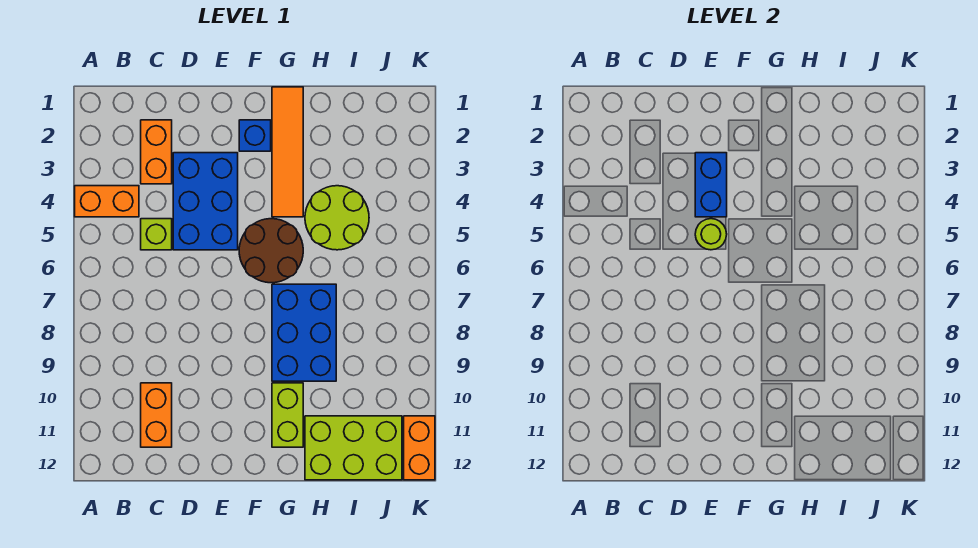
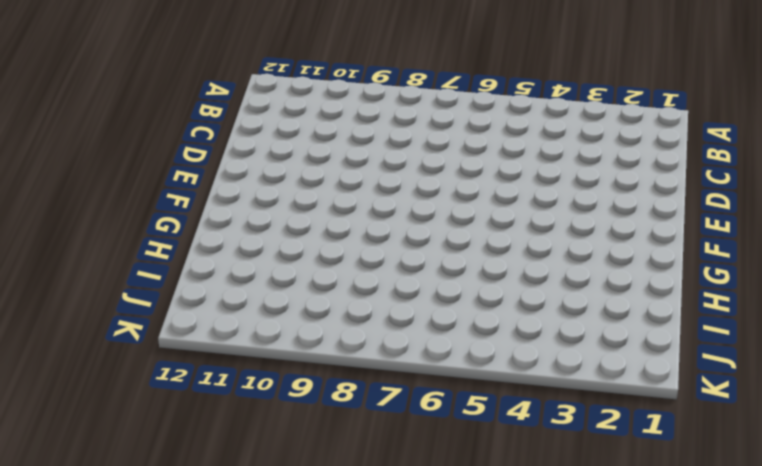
none -> orange 1x2 brick [75,186,139,217]
none -> orange 1x2 brick [141,120,172,184]
none -> lime 1x1 brick [141,219,172,250]

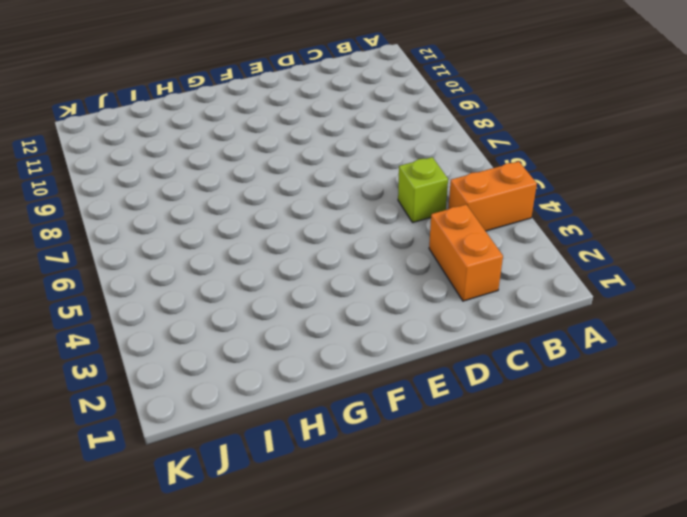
none -> orange 1x2 brick [141,383,172,447]
none -> blue 2x3 brick [173,153,238,250]
none -> blue 1x1 brick [239,120,271,151]

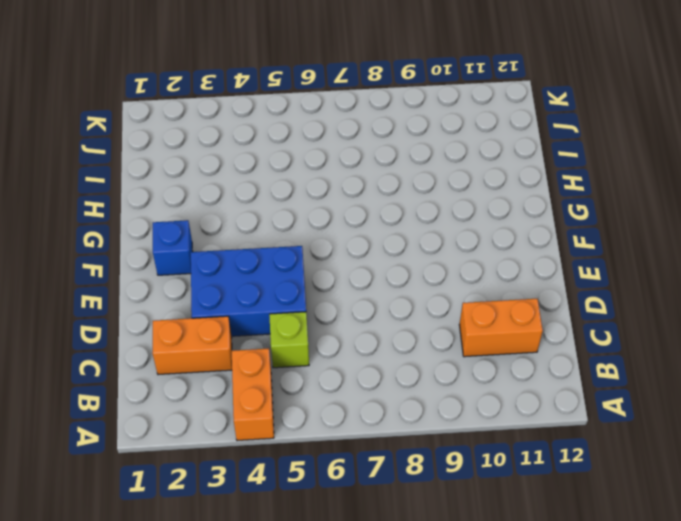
none -> brown 2x2 round brick [239,219,303,283]
none -> orange 1x4 tile [272,87,303,217]
none -> blue 2x3 brick [272,284,336,381]

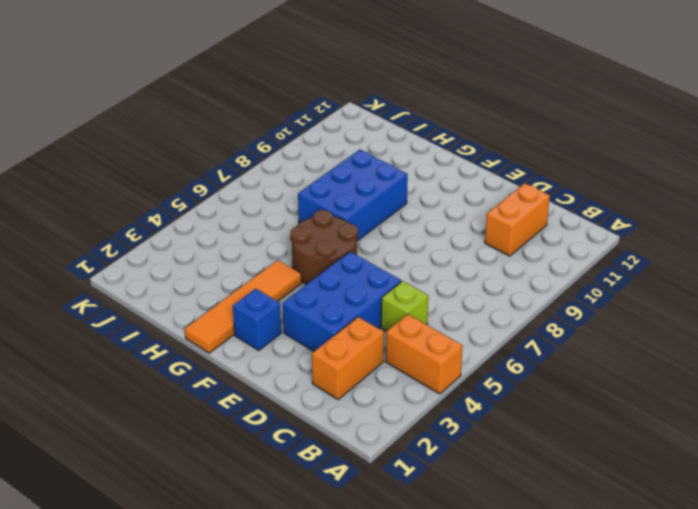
none -> lime 1x2 brick [272,383,303,447]
none -> lime 2x2 round brick [305,186,369,250]
none -> lime 2x3 brick [305,416,402,480]

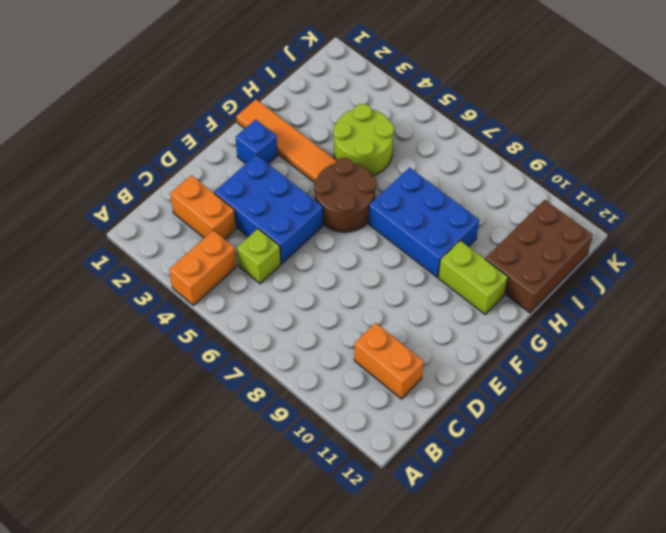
brown 2x3 brick [485,200,593,313] -> lime 2x3 brick [305,416,402,480]
none -> orange 1x2 brick [404,416,435,480]
none -> blue 1x2 brick [695,153,727,217]
none -> lime 1x1 round brick [695,219,727,250]

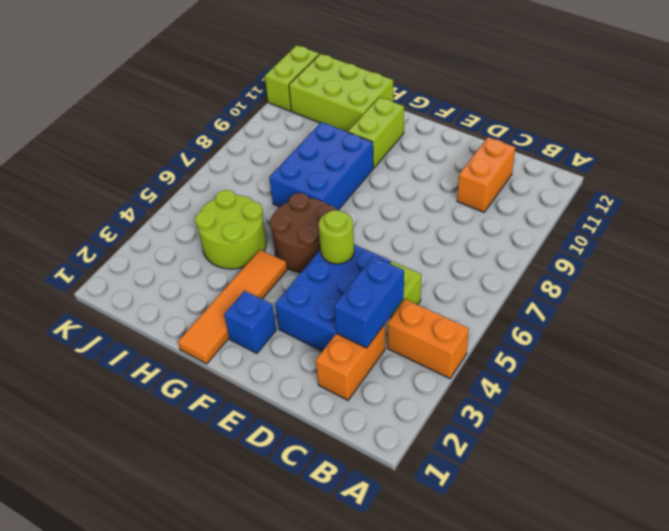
blue 1x2 brick [334,257,404,348] -> blue 1x2 brick moved to [695,153,727,217]
lime 1x2 brick [265,45,319,111] -> orange 1x2 brick [404,416,435,480]

